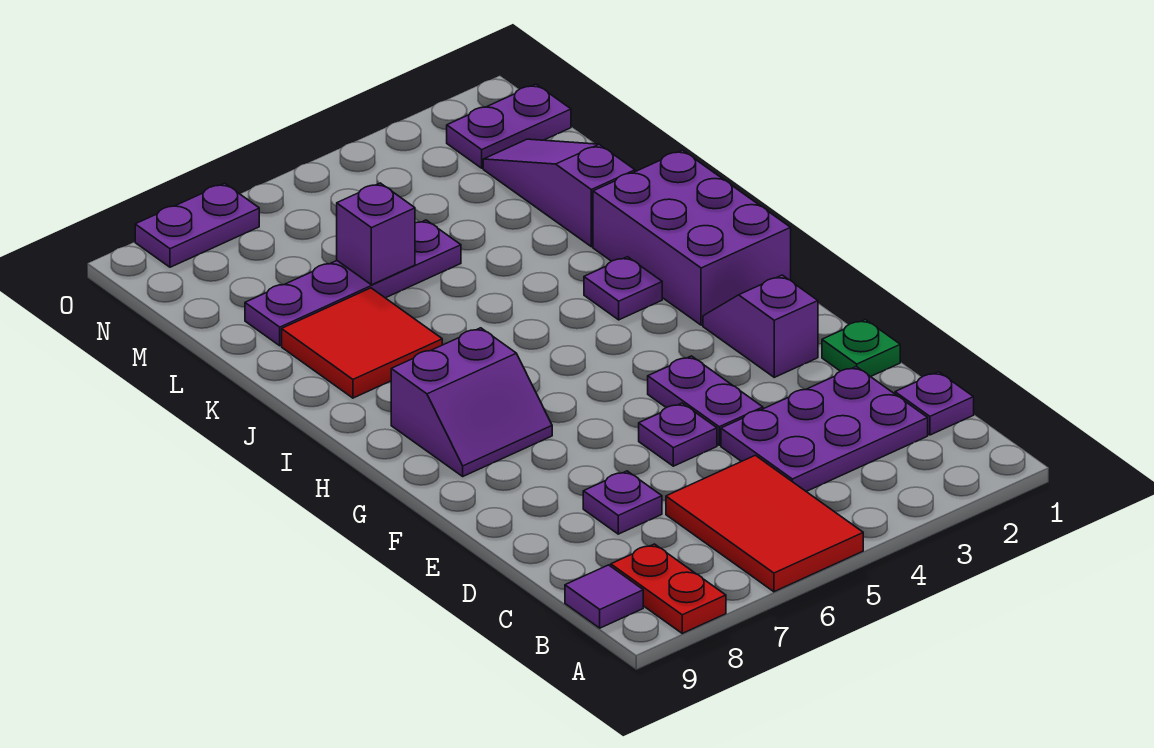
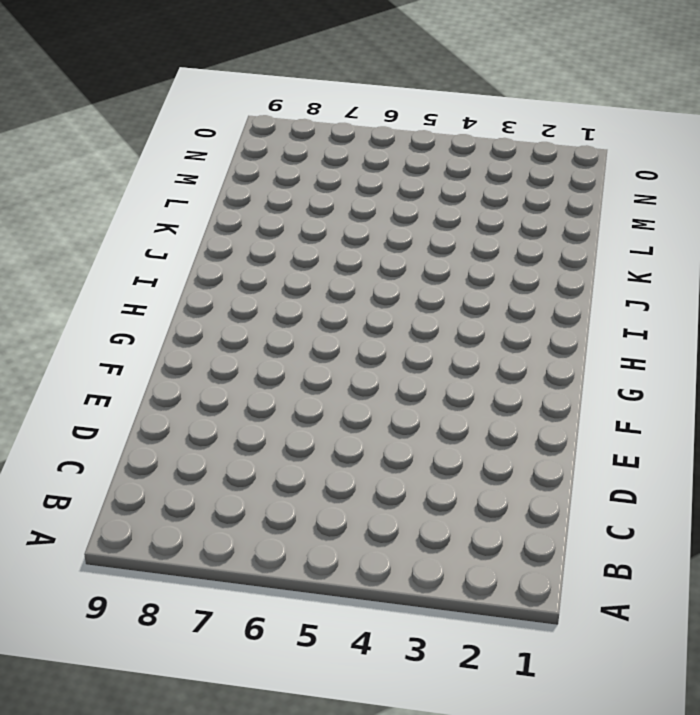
none -> red 2x3 tile [666,455,863,592]
none -> red 1x2 plate [611,544,726,633]
none -> purple 1x1 tile [565,565,643,628]

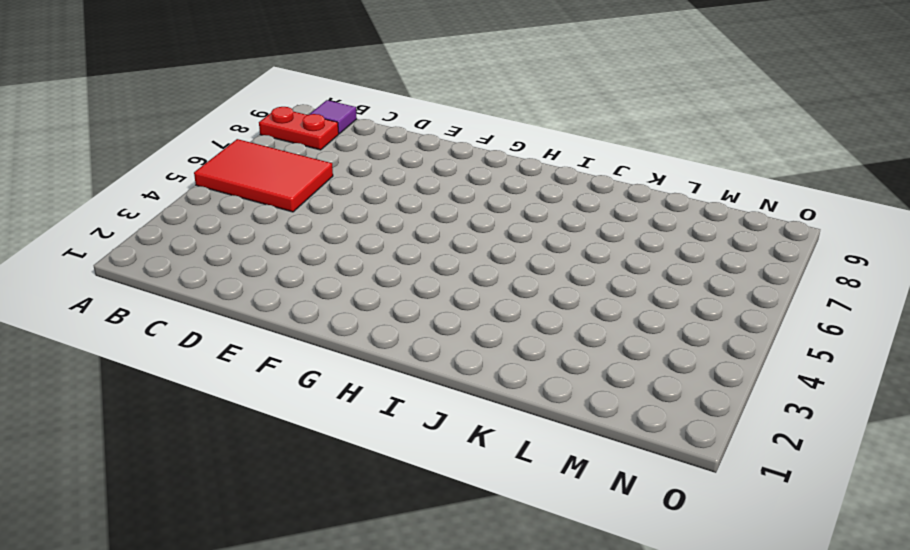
none -> purple 1x1 plate [895,372,974,435]
none -> purple 2x3 plate [721,367,928,492]
none -> purple 1x1 plate [583,471,662,534]

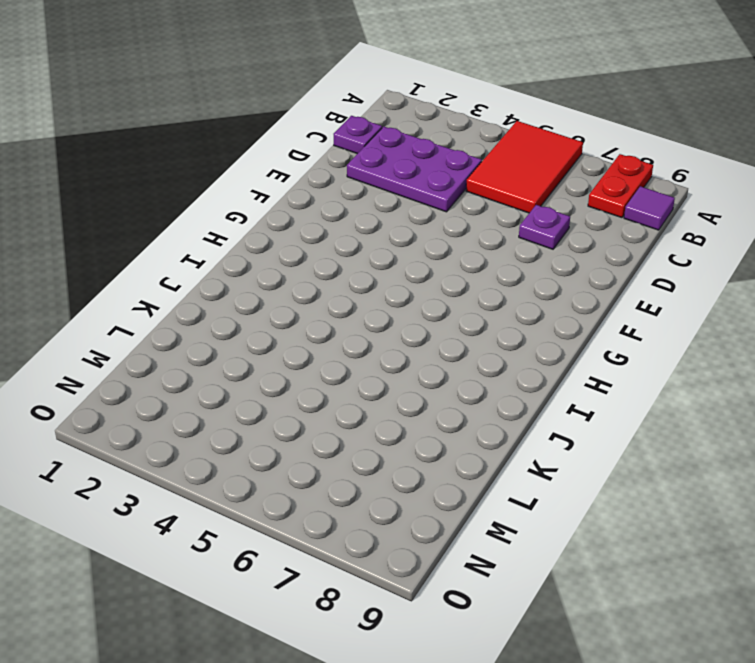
none -> green 1x1 plate [822,320,900,377]
none -> purple 1x2 plate [648,356,763,445]
none -> purple 1x1 plate [639,403,717,466]

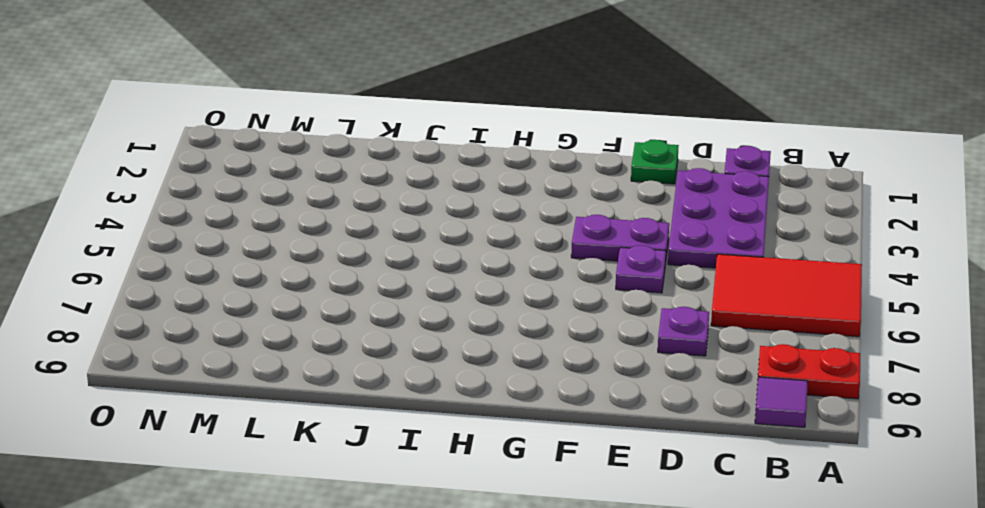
none -> purple 1x2 slope [703,275,818,377]
none -> purple 2x2 slope [391,328,552,476]
none -> purple 2x3 brick [593,150,791,325]

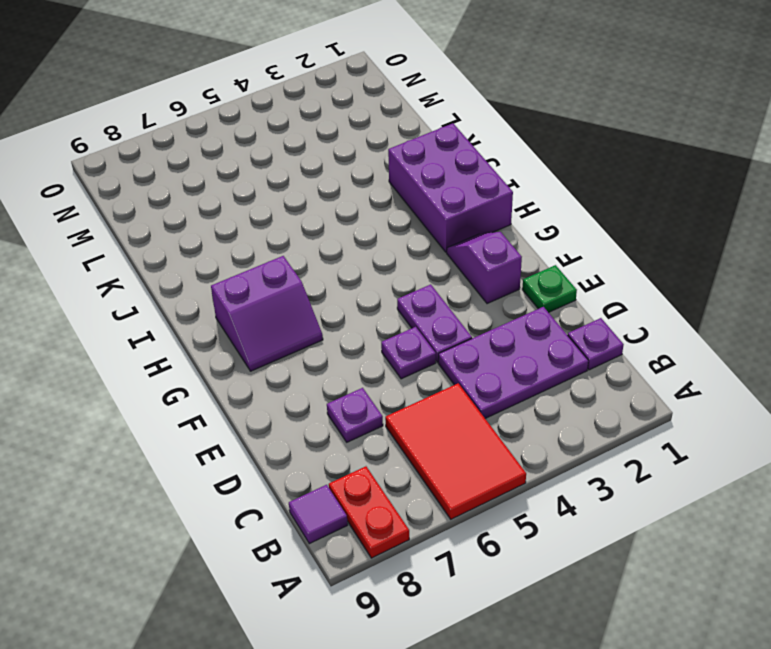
none -> purple 1x1 plate [584,257,662,320]
none -> red 2x2 tile [282,288,442,398]
none -> purple 1x3 slope [483,139,635,247]

